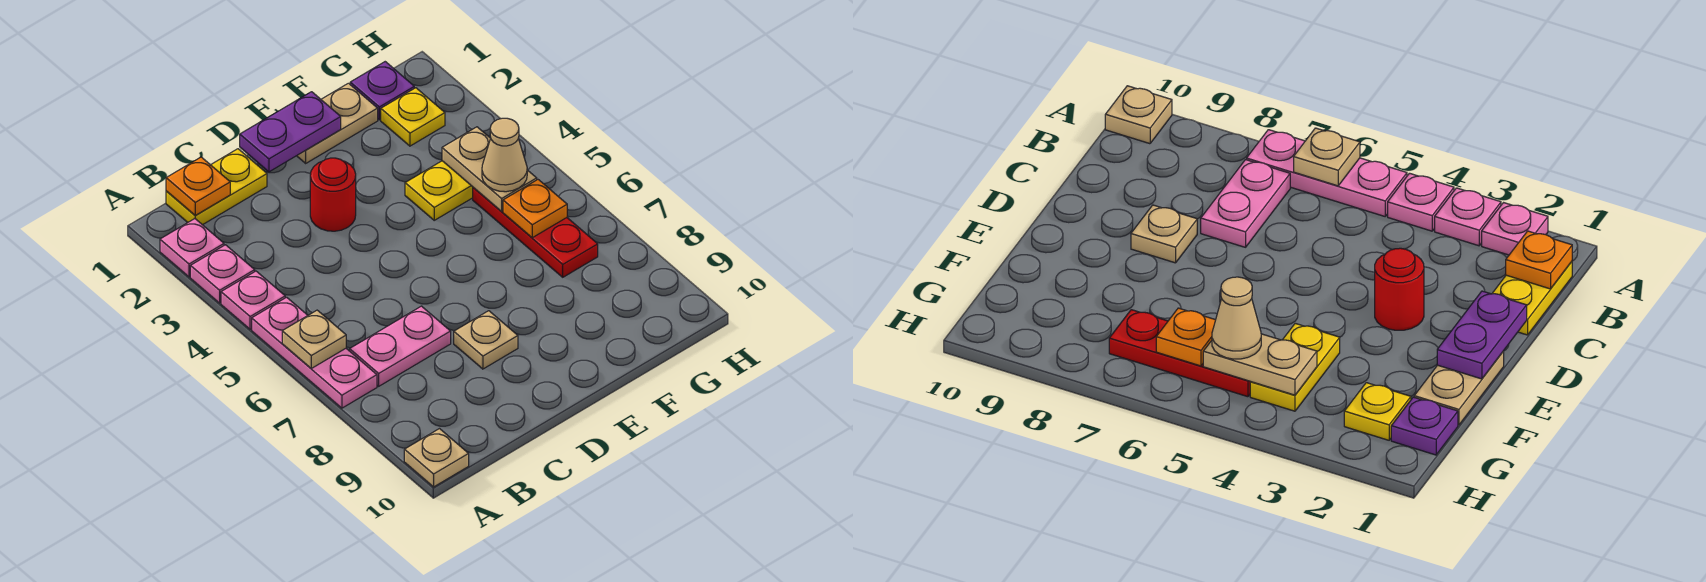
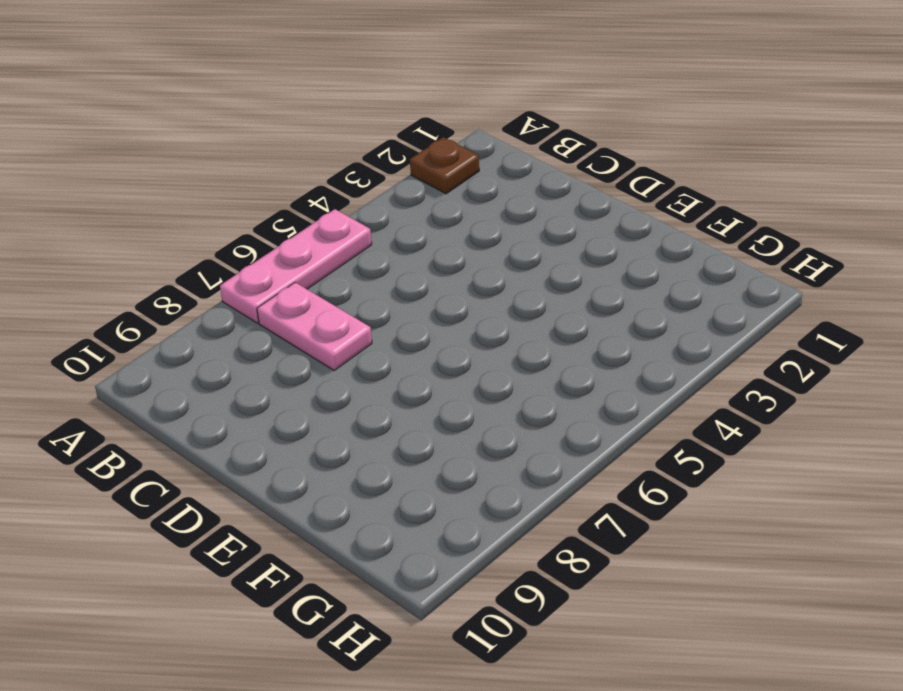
brown 1x1 plate [410,137,479,194] -> pink 1x1 plate [160,219,224,277]
none -> pink 1x1 plate [190,245,255,303]
none -> pink 1x1 plate [221,271,285,329]
none -> tan 1x1 plate [404,429,469,487]

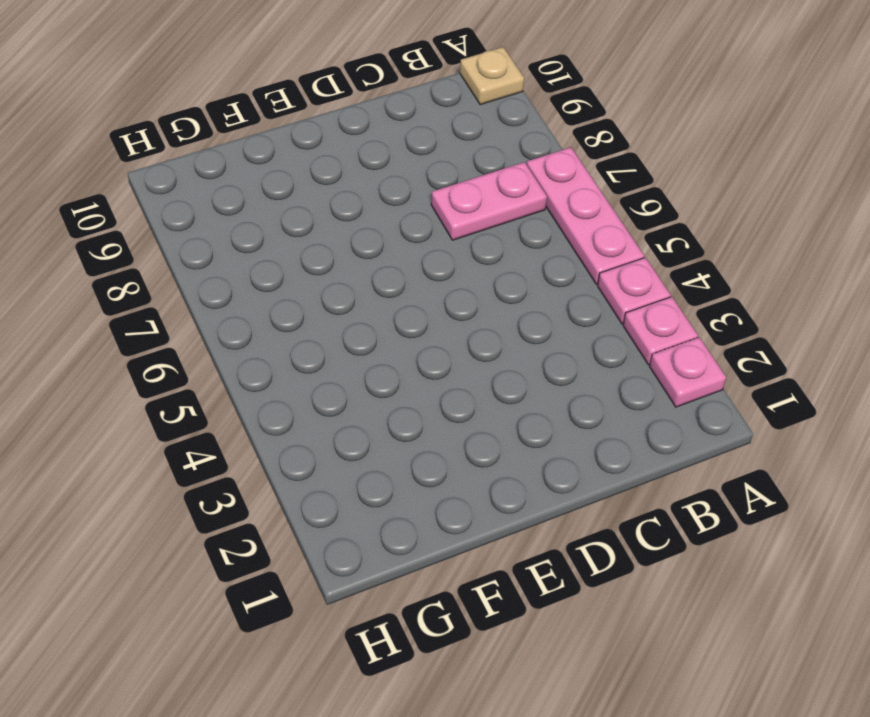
none -> yellow 1x2 plate [166,149,267,225]
none -> red 1x1 round brick [310,158,356,231]
none -> tan 1x1 plate [454,311,518,369]

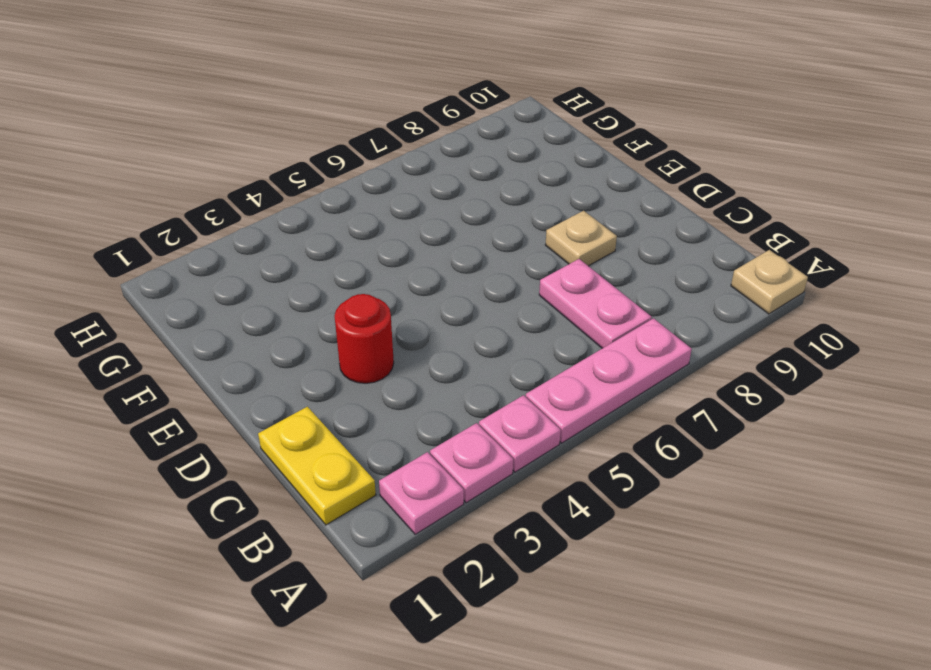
none -> tan 1x2 plate [297,83,378,163]
none -> yellow 1x2 plate [405,161,473,220]
none -> purple 1x1 plate [350,62,414,120]

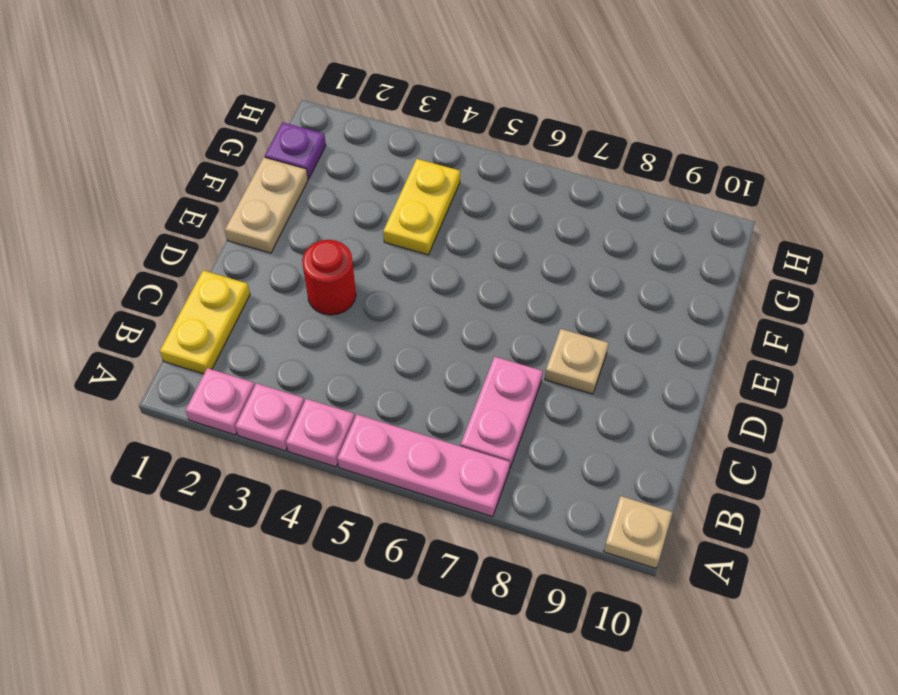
none -> yellow 1x1 plate [381,88,445,146]
none -> red 1x3 plate [473,188,598,277]
none -> tan 1x1 plate [282,310,346,368]

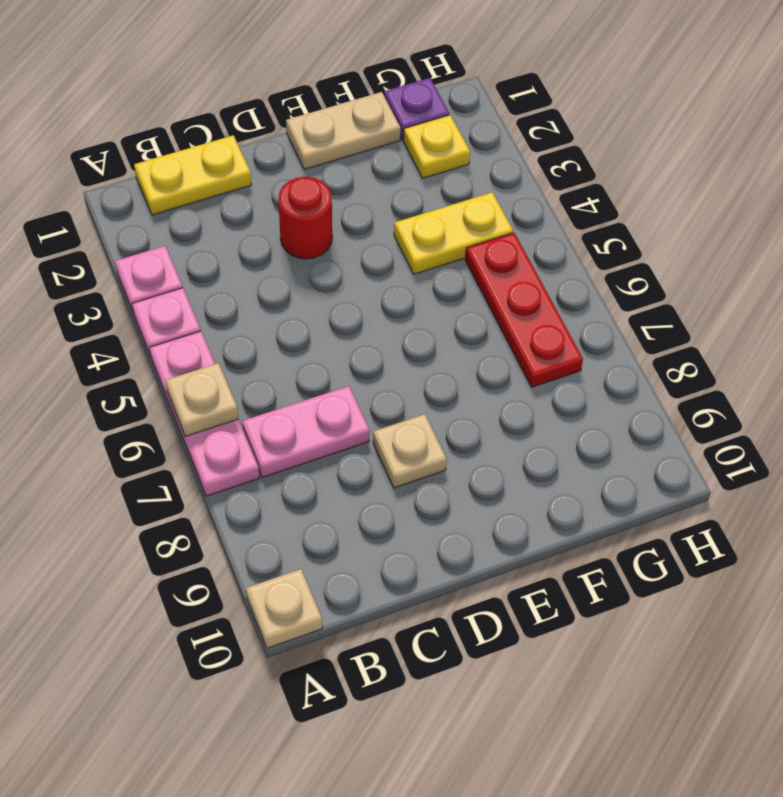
none -> pink 1x1 plate [160,219,224,277]
none -> orange 1x1 plate [166,157,230,216]
none -> purple 1x2 plate [240,92,341,172]

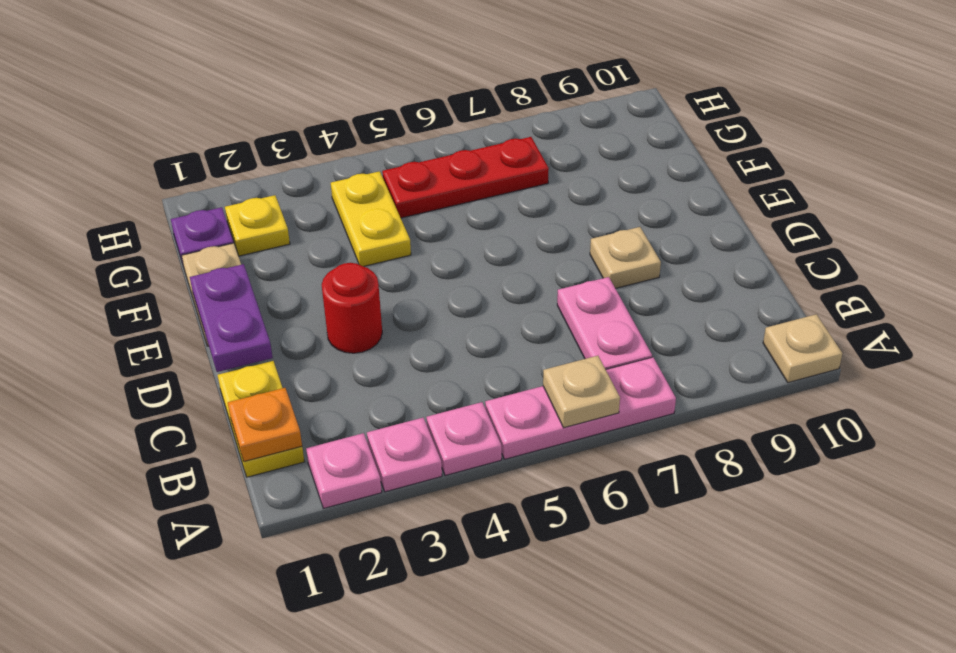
none -> tan 1x2 plate [442,127,537,212]
none -> orange 1x1 plate [503,180,567,238]
none -> tan 1x1 cone [482,118,527,192]

